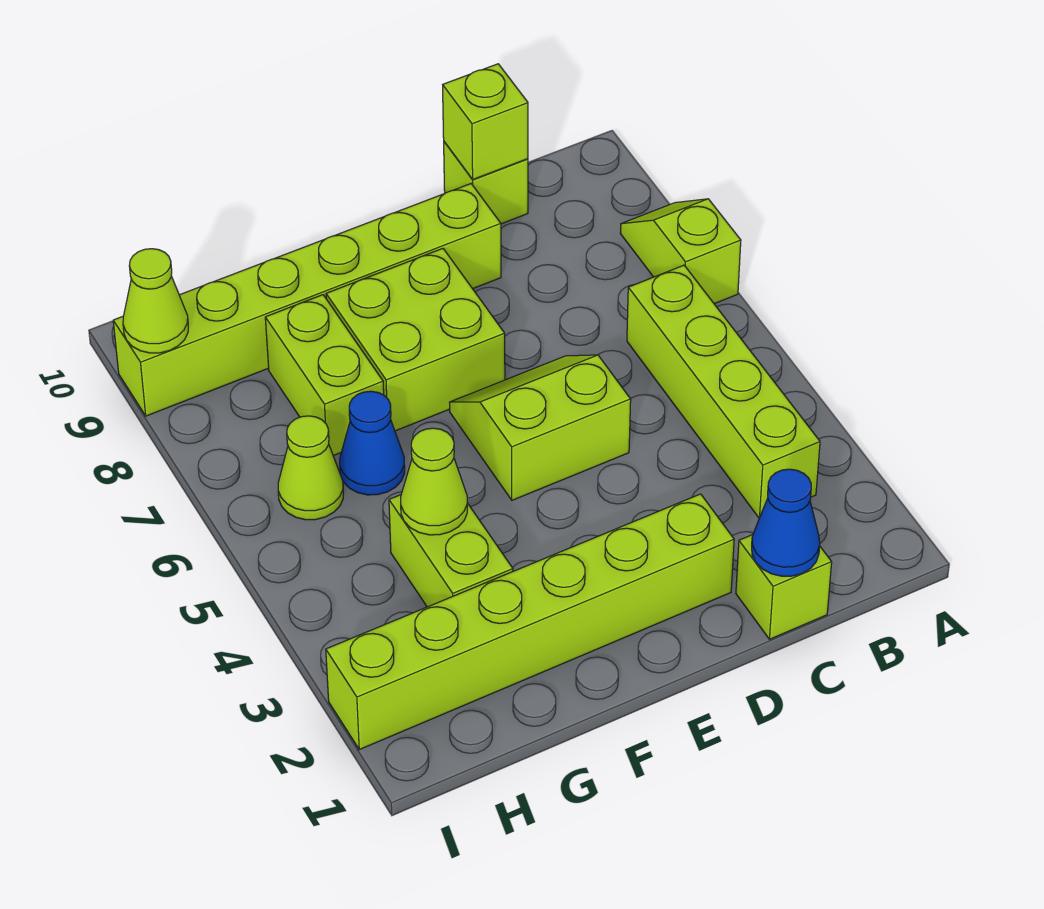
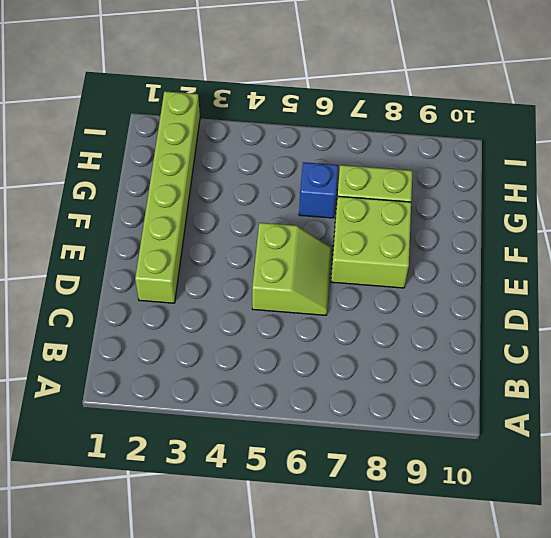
blue 1x1 brick [299,162,338,218] -> blue 1x1 cone [340,391,405,495]
none -> lime 1x2 slope [620,199,741,304]
none -> lime 1x4 brick [627,265,820,518]
none -> lime 1x1 brick [736,535,832,639]

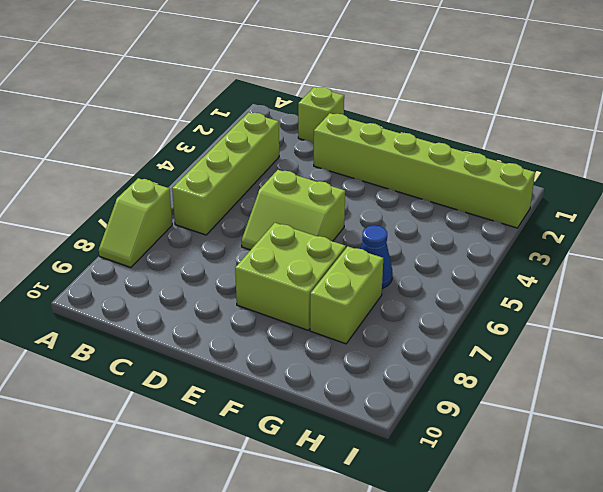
none -> lime 1x1 brick [444,142,528,224]
none -> lime 1x6 brick [113,184,501,416]
none -> lime 1x2 brick [389,495,513,607]

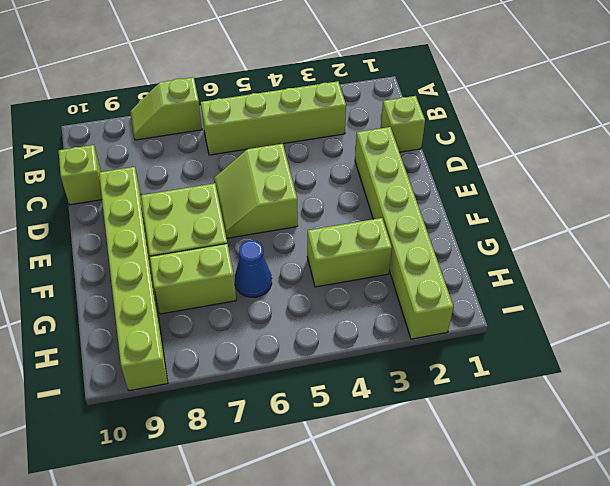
none -> lime 1x1 cone [278,416,343,520]
none -> blue 1x1 cone [752,469,820,576]
none -> lime 1x1 brick [443,64,528,179]

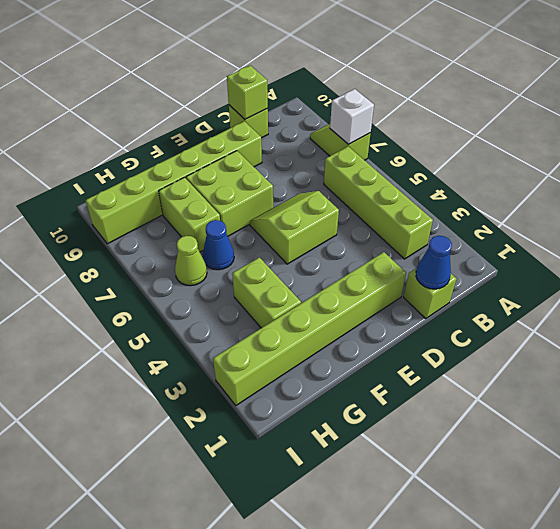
white 1x1 brick [330,89,374,144] -> none
none -> lime 1x1 cone [401,428,467,535]
none -> lime 1x1 cone [123,249,188,353]

